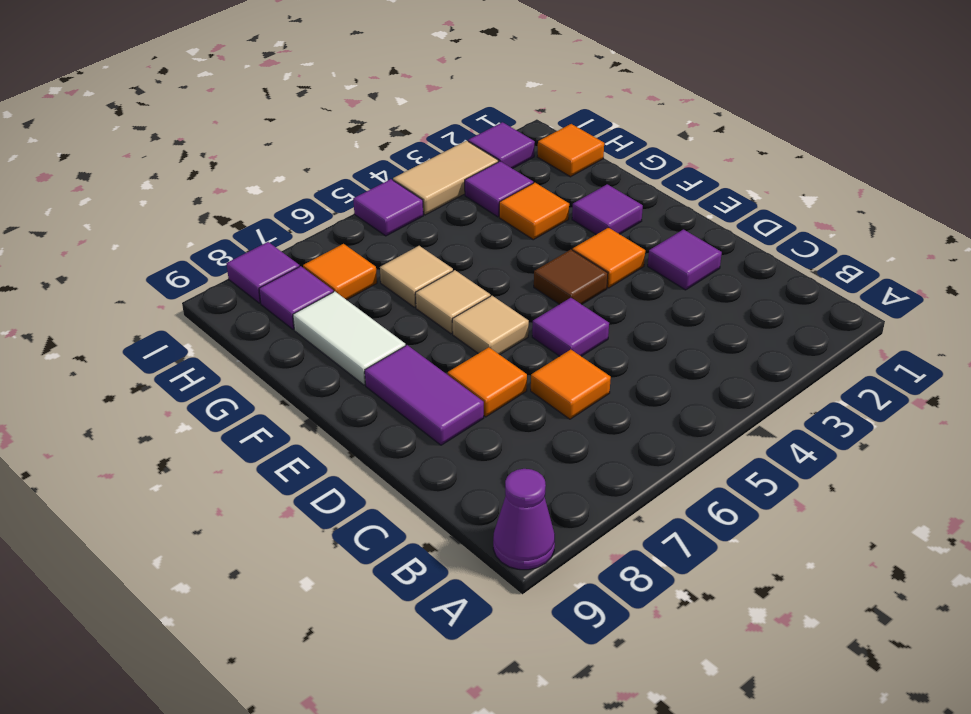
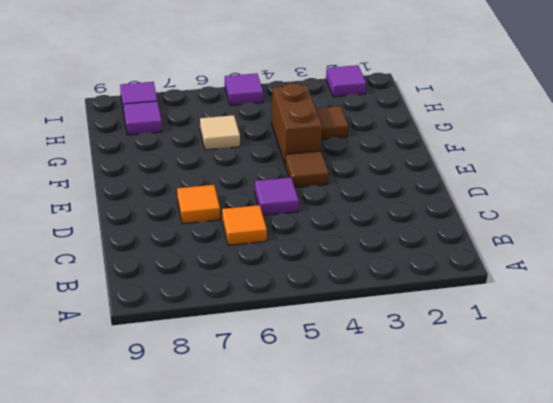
brown 1x2 brick [271,83,322,164] -> none
brown 1x1 tile [316,106,348,139] -> orange 1x1 tile [499,183,569,240]
none -> purple 1x1 cone [493,469,555,570]
none -> purple 1x1 tile [648,230,722,290]
none -> purple 1x2 tile [365,345,484,445]

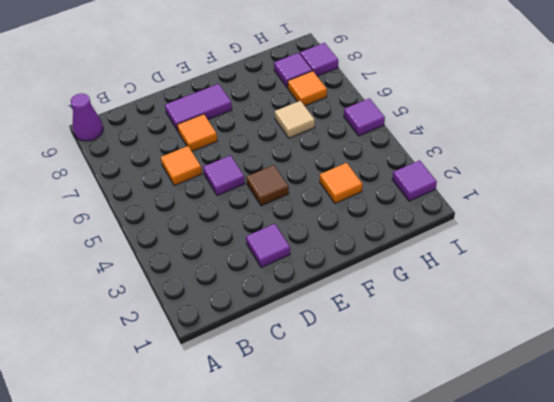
none -> orange 1x1 tile [573,227,645,288]
none -> tan 1x1 tile [452,296,529,355]
none -> purple 1x1 tile [572,184,643,234]

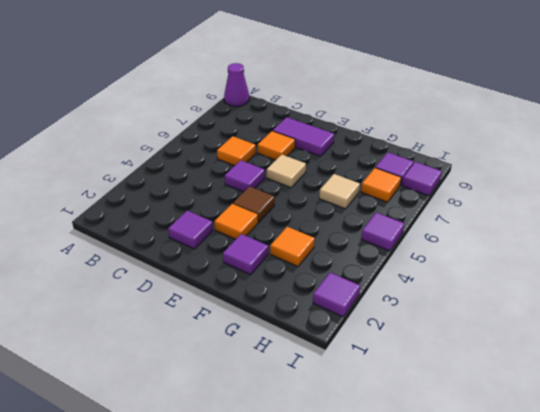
none -> tan 1x1 tile [415,270,490,334]
none -> white 1x2 tile [293,292,405,385]
none -> orange 1x1 tile [537,124,604,177]

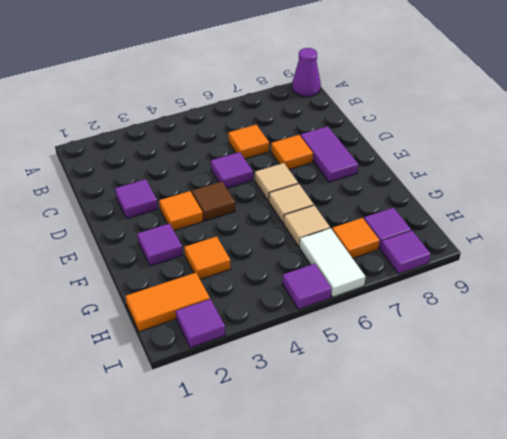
orange 1x2 tile [126,273,210,332] -> orange 1x1 tile [537,124,604,177]
white 1x2 tile [299,228,365,297] -> white 1x2 tile moved to [293,292,405,385]
none -> purple 1x1 tile [465,161,533,217]
none -> tan 1x2 tile [393,141,498,215]

